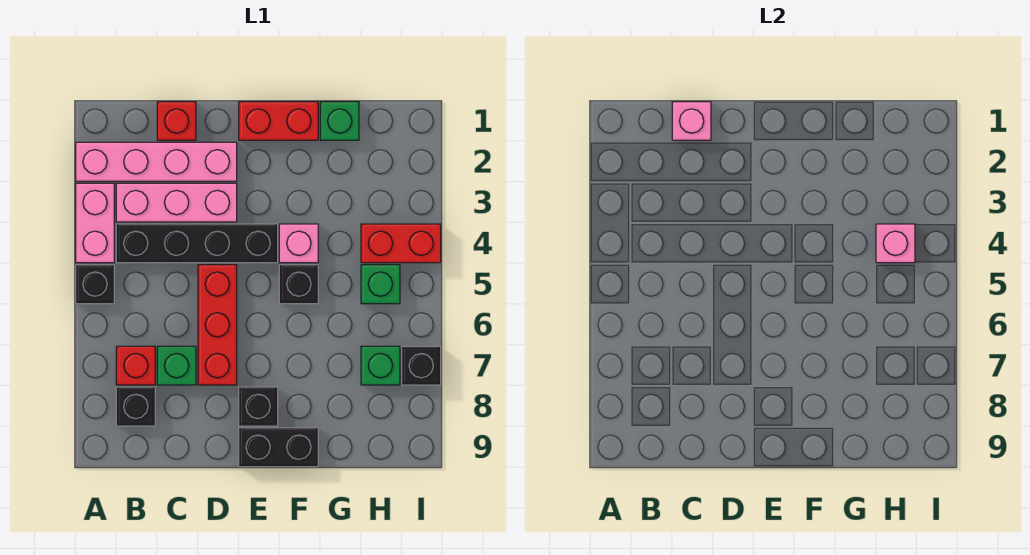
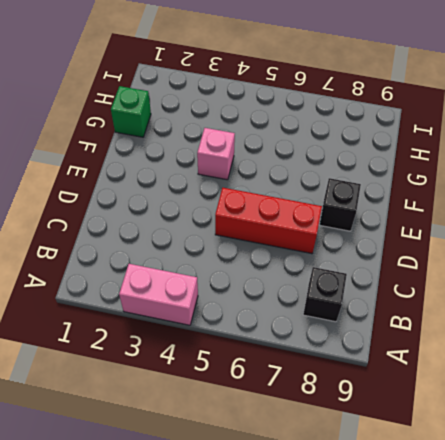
none -> pink 1x4 brick [76,142,237,181]
none -> black 1x1 brick [76,265,114,304]
none -> pink 1x3 brick [116,183,237,222]

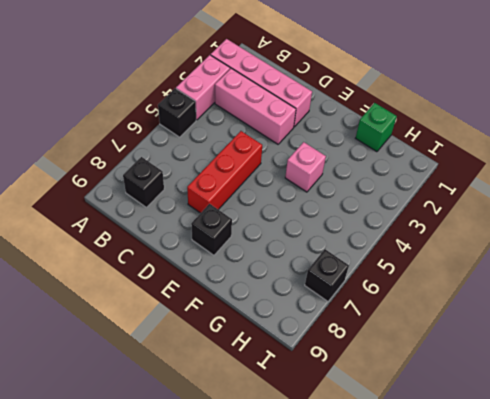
none -> black 1x4 brick [116,224,278,263]
none -> red 1x1 brick [116,346,155,385]
none -> red 1x1 brick [157,102,196,140]

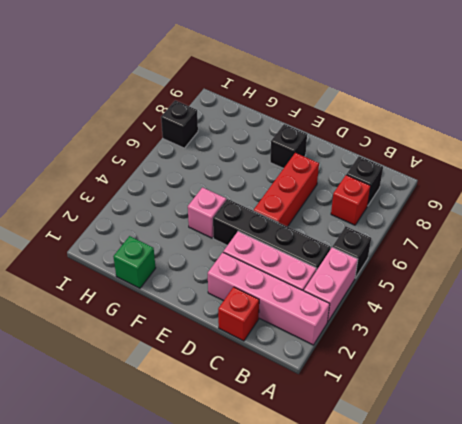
none -> green 1x1 brick [157,346,196,385]
none -> red 1x2 brick [239,102,318,140]
none -> black 1x2 brick [239,428,318,467]

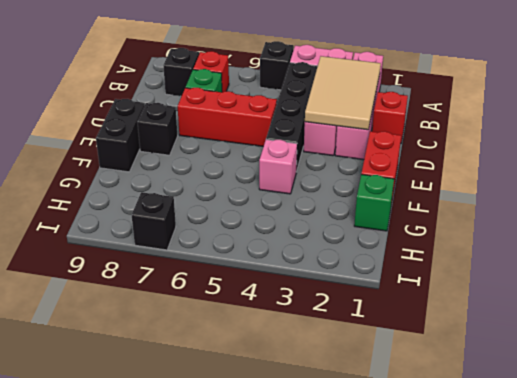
tan 2x3 tile [305,56,381,130] -> none
none -> black 1x1 brick [279,265,318,304]
none -> red 1x2 brick [361,224,441,263]
none -> green 1x1 brick [361,265,400,304]

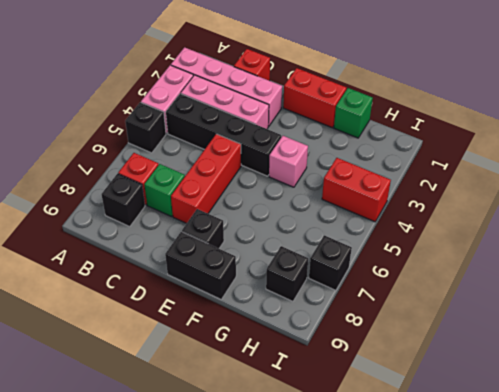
black 1x1 brick [266,246,308,301] -> black 1x1 brick moved to [279,265,318,304]
none -> green 1x1 brick [361,265,400,304]
none -> green 1x1 brick [361,346,400,385]
none -> pink 1x1 brick [672,102,711,140]

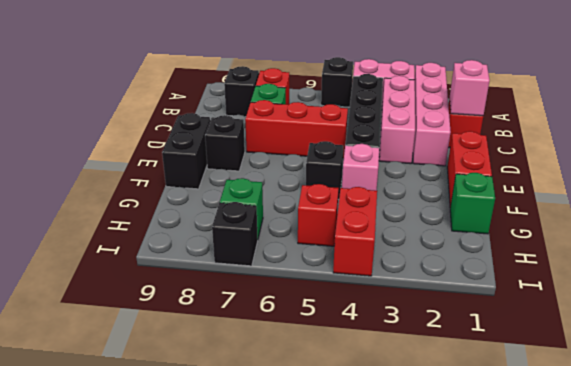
red 1x1 brick [298,184,339,246] -> green 1x1 brick [361,265,400,304]
none -> pink 1x1 brick [876,224,915,263]

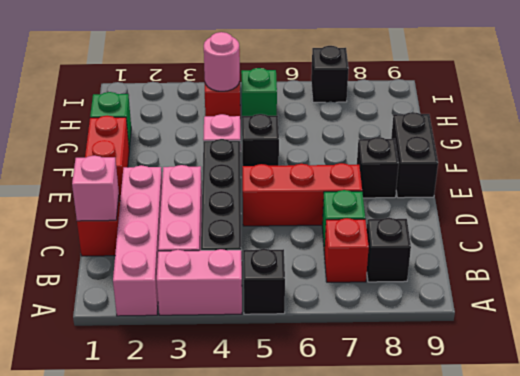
pink 1x1 round brick [204,32,240,91] -> pink 1x1 brick [876,224,915,263]
none -> green 1x1 brick [361,346,400,385]

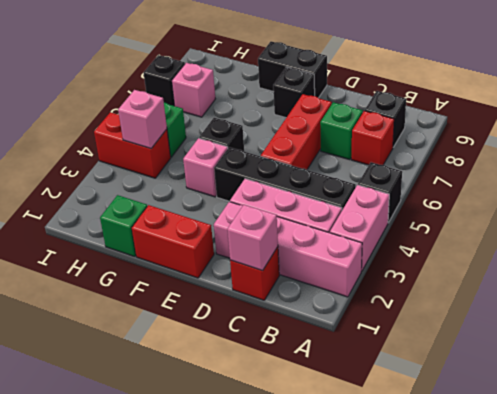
pink 1x1 brick [172,63,215,117] -> green 1x1 brick [361,346,400,385]

